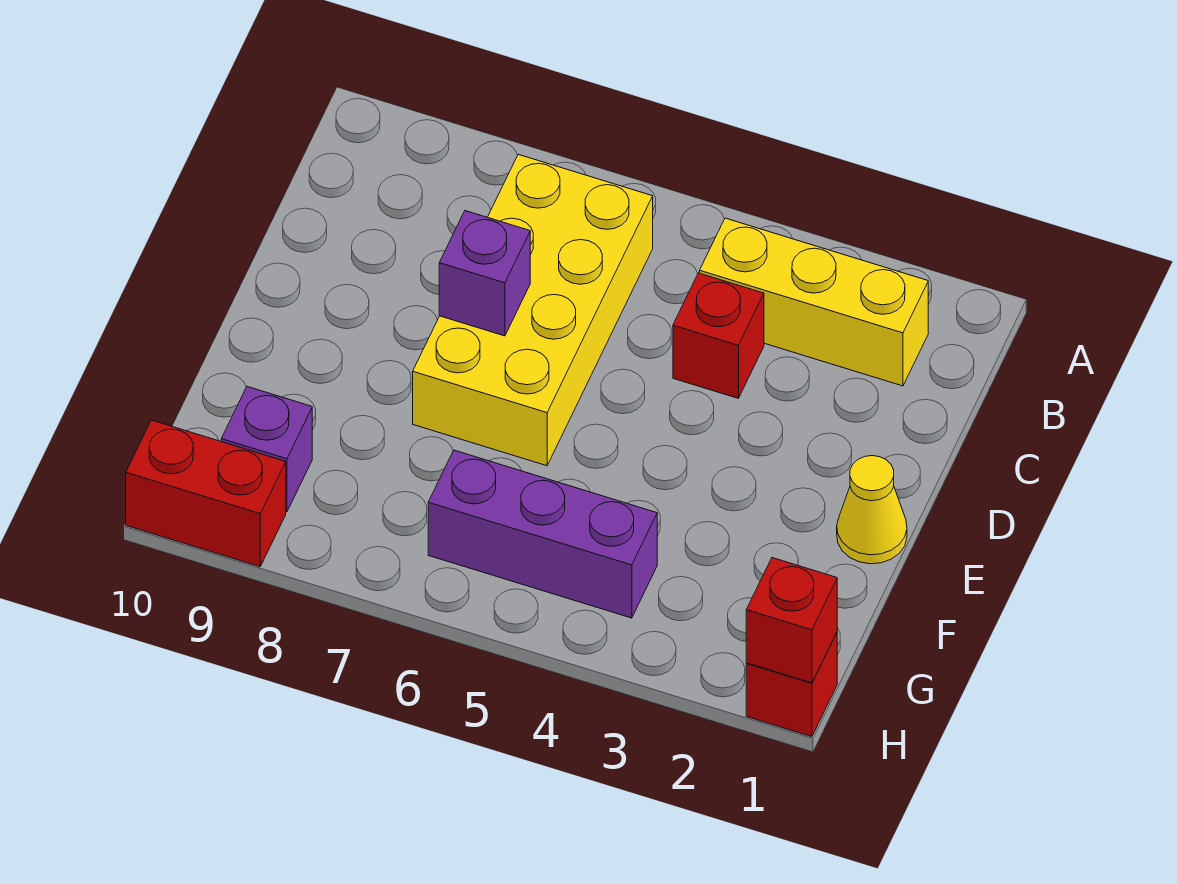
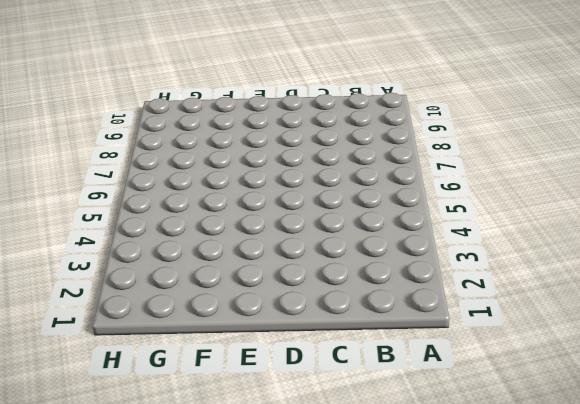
none -> yellow 1x3 brick [700,218,928,386]
none -> yellow 2x4 brick [413,154,653,466]

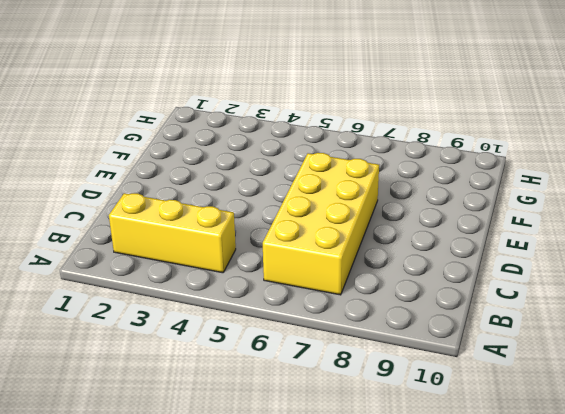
none -> red 1x1 brick [673,273,764,398]
none -> yellow 1x1 cone [837,456,907,564]

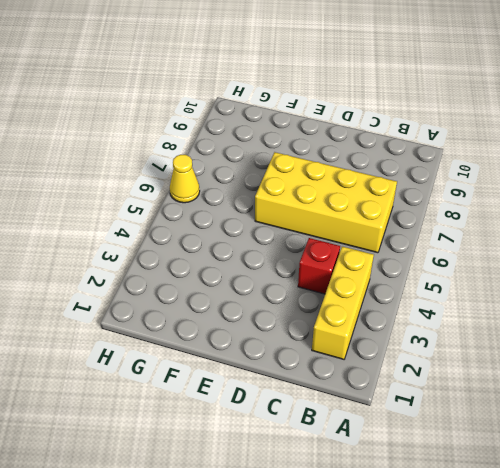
yellow 1x1 cone [170,155,200,203] -> yellow 1x1 cone moved to [837,456,907,564]
none -> purple 1x3 brick [428,450,657,618]
none -> purple 1x1 brick [221,387,312,512]

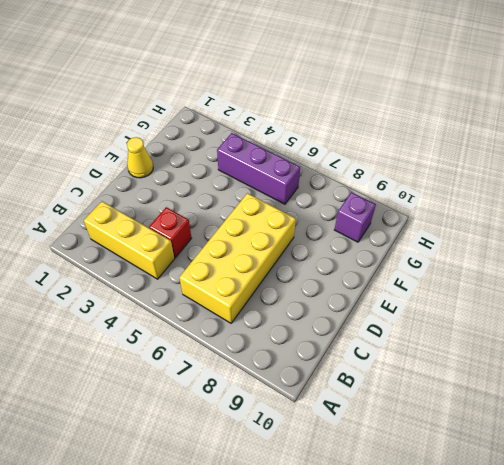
none -> red 1x1 brick [746,633,837,737]
none -> red 1x2 brick [126,420,286,567]

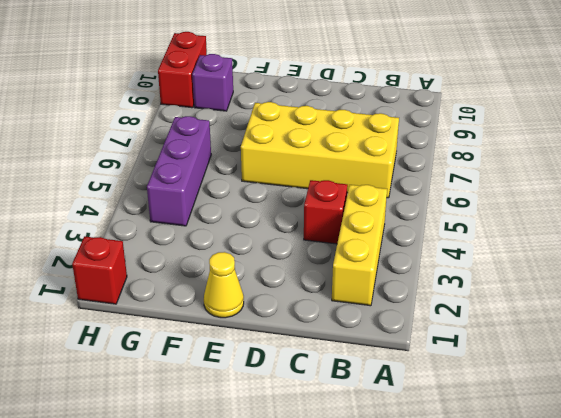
none -> purple 1x1 brick [439,211,530,336]
none -> red 1x1 brick [746,558,837,683]

